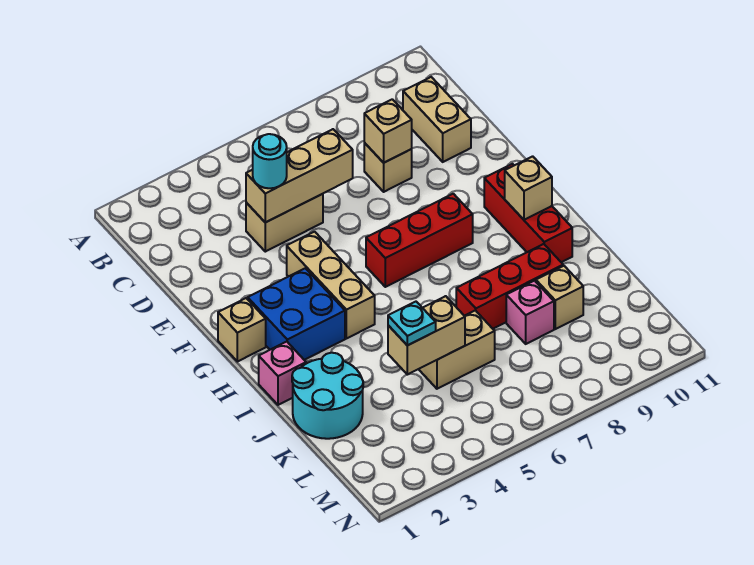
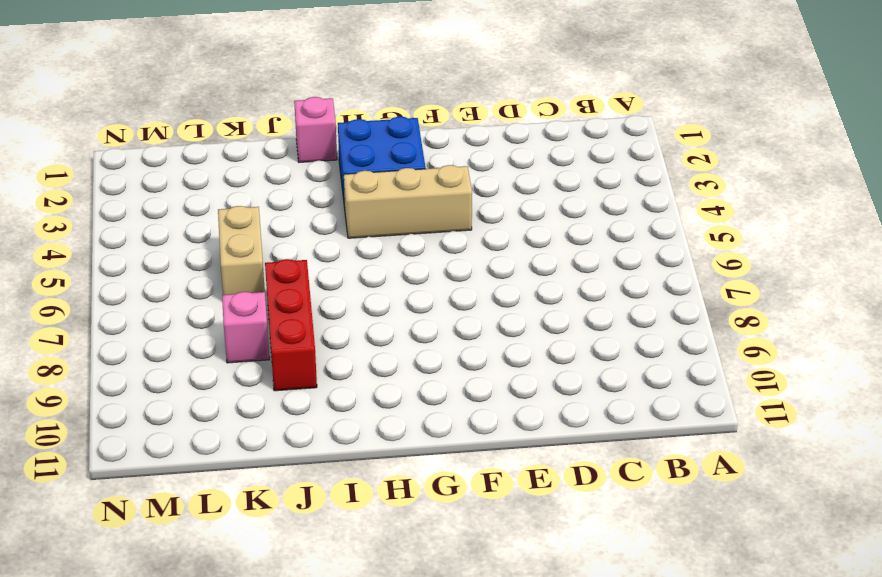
none -> tan 1x2 brick [403,77,471,162]
none -> tan 1x2 brick [246,194,323,252]
none -> tan 1x1 brick [364,143,412,192]

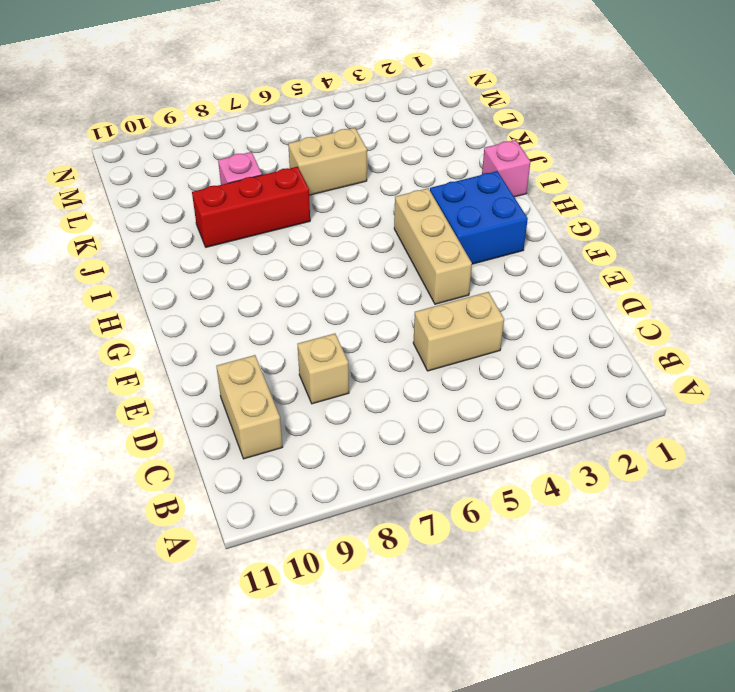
none -> tan 1x1 brick [218,298,266,362]
none -> red 1x3 brick [366,194,473,287]
none -> red 1x3 brick [484,164,572,262]

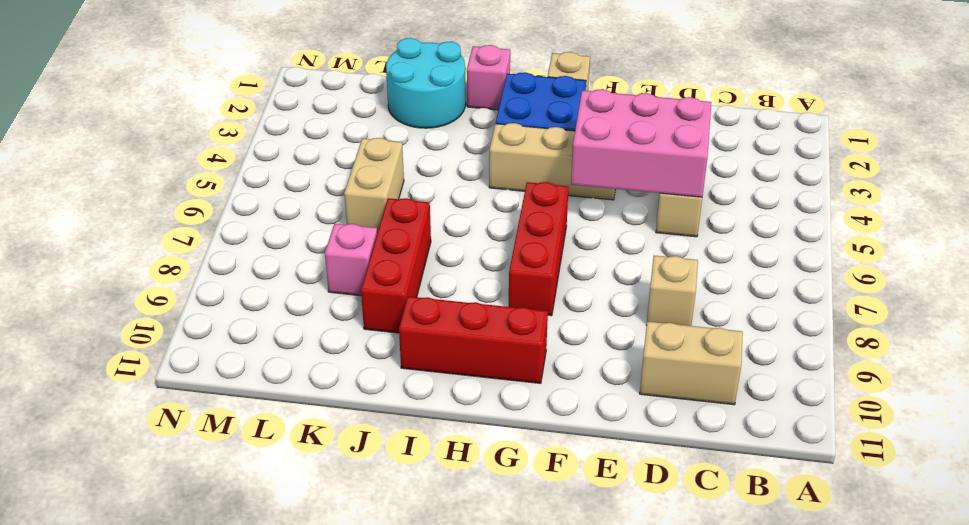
pink 2x3 brick [571,89,711,197] -> tan 1x3 brick [246,129,353,222]
none -> tan 1x1 brick [536,266,583,329]
none -> tan 1x1 brick [364,99,412,163]
none -> tan 1x1 brick [505,156,552,220]

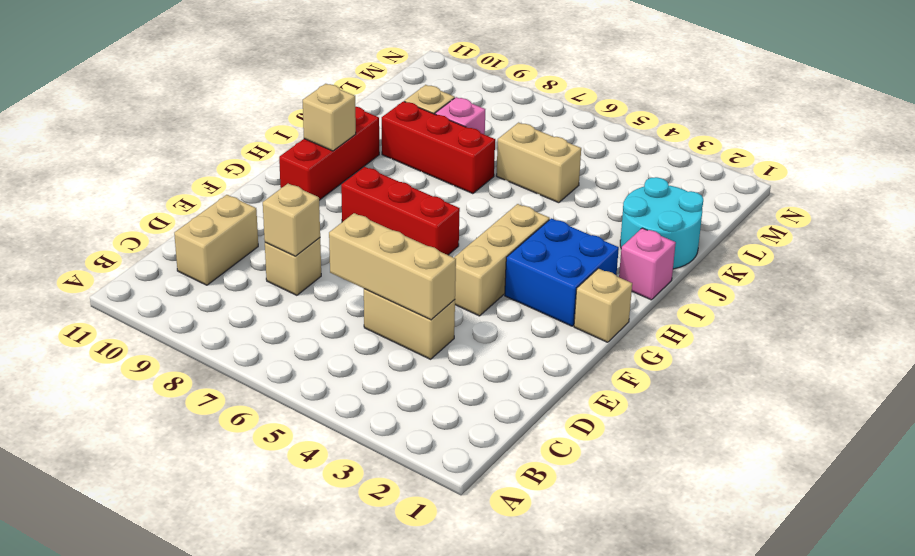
none -> tan 1x2 brick [388,296,465,375]
none -> cyan 1x1 round brick [253,134,287,188]
none -> cyan 1x1 plate [388,302,436,345]

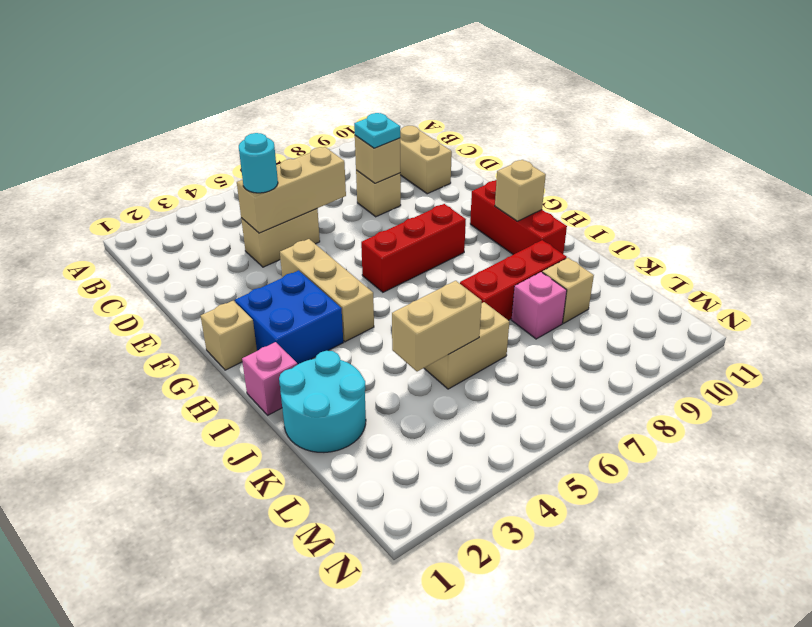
cyan 1x1 plate [354,113,400,148] -> cyan 1x1 plate moved to [388,302,436,345]

